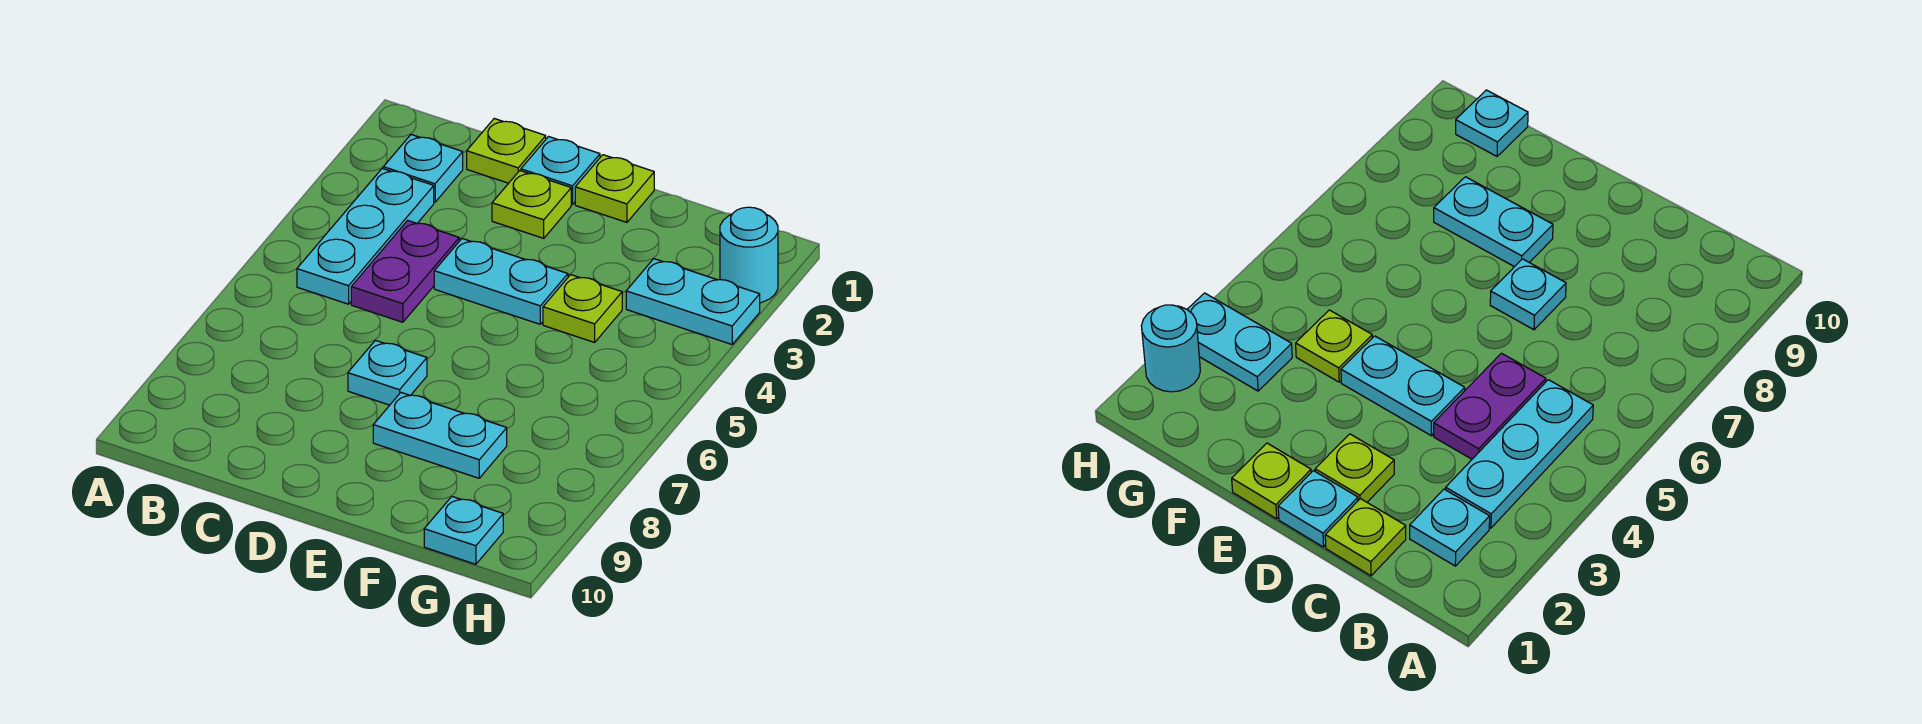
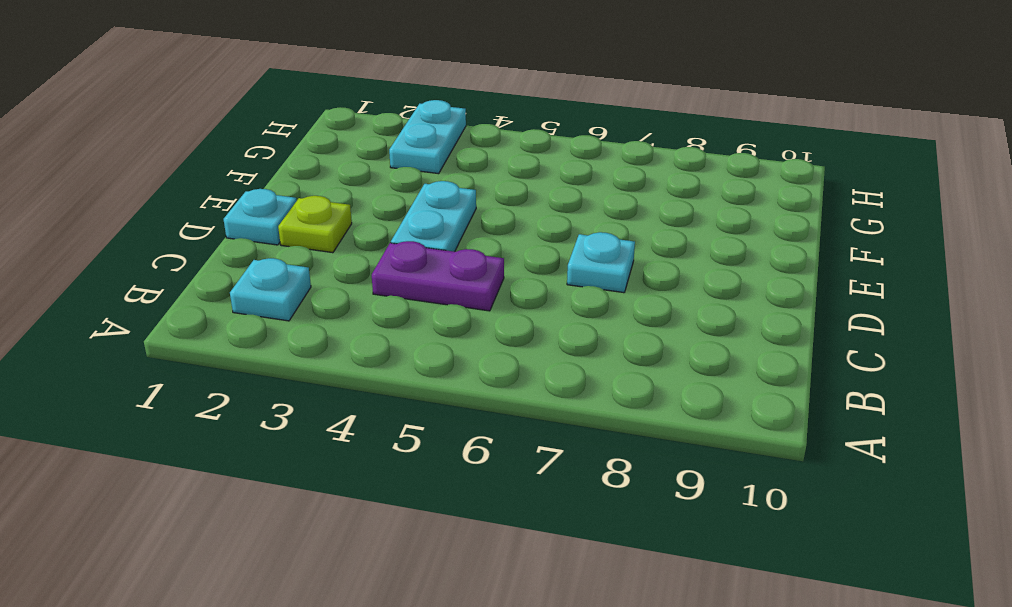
none -> cyan 1x3 plate [297,168,434,304]
none -> lime 1x1 plate [467,119,546,183]
none -> lime 1x1 plate [575,155,654,222]

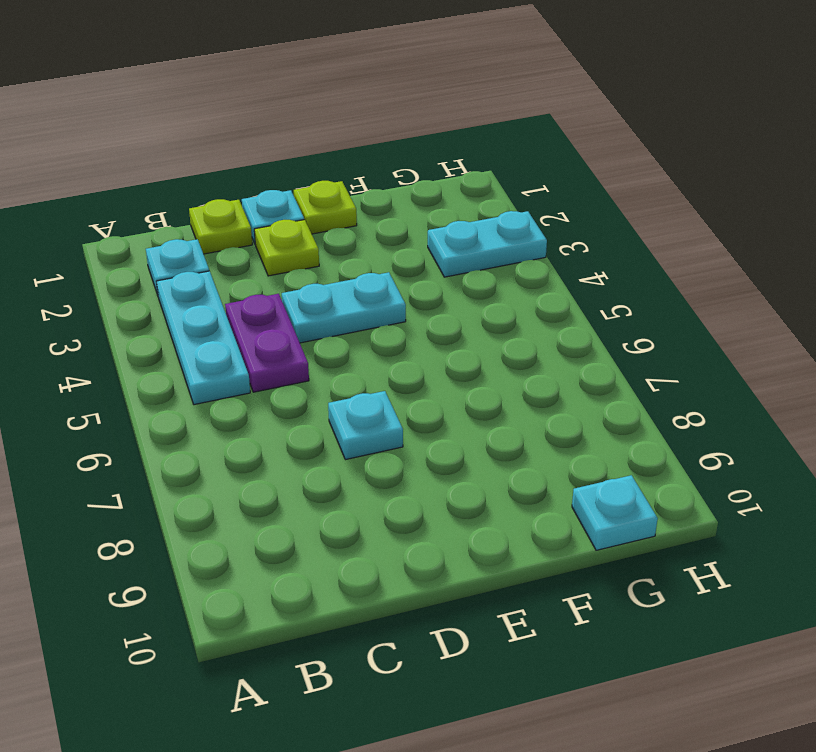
none -> cyan 1x2 plate [373,393,507,478]
none -> lime 1x1 plate [543,275,622,342]
none -> cyan 1x1 round brick [720,207,778,303]

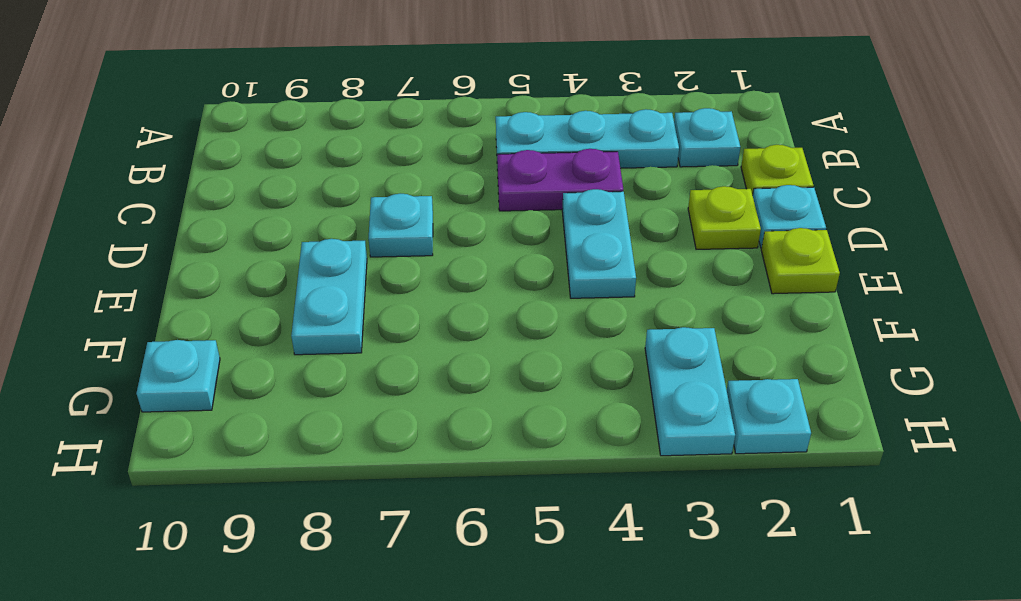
cyan 1x1 plate [727,379,811,454] -> cyan 1x1 round brick [720,207,778,303]
none -> lime 1x1 plate [543,275,622,342]

